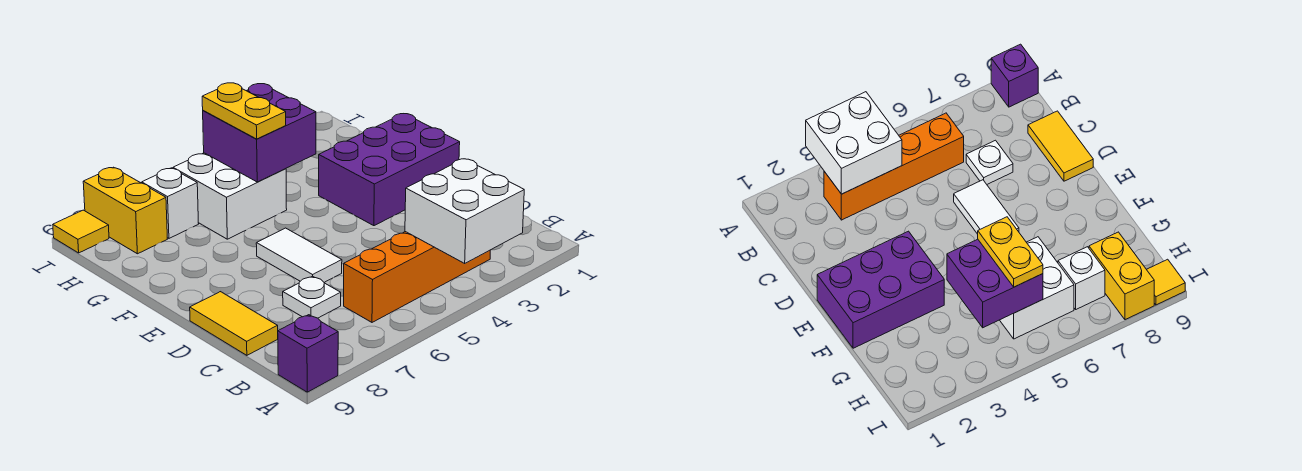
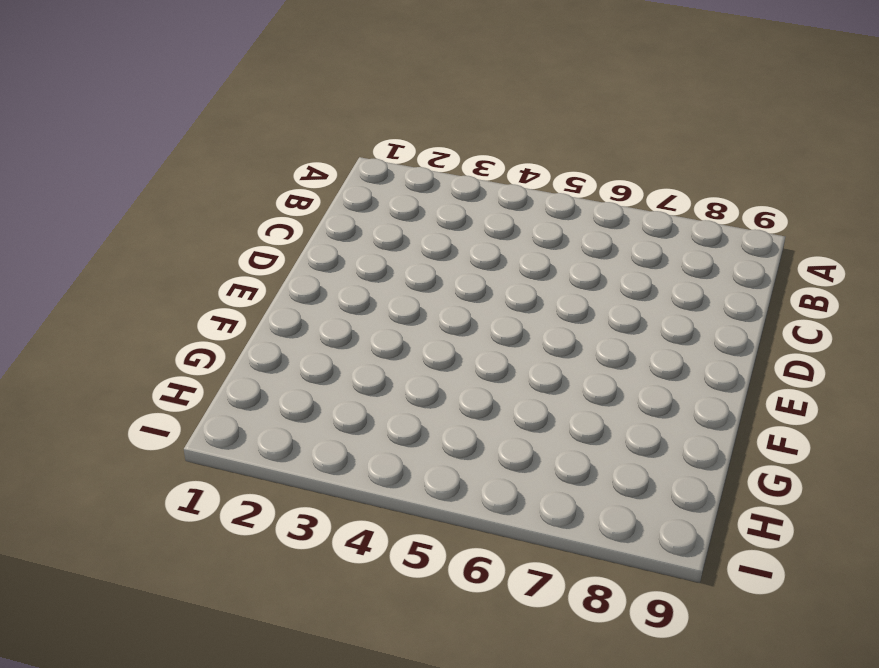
none -> purple 1x1 brick [278,315,338,392]
none -> orange 1x4 brick [344,232,490,322]
none -> white 1x1 plate [283,276,341,318]

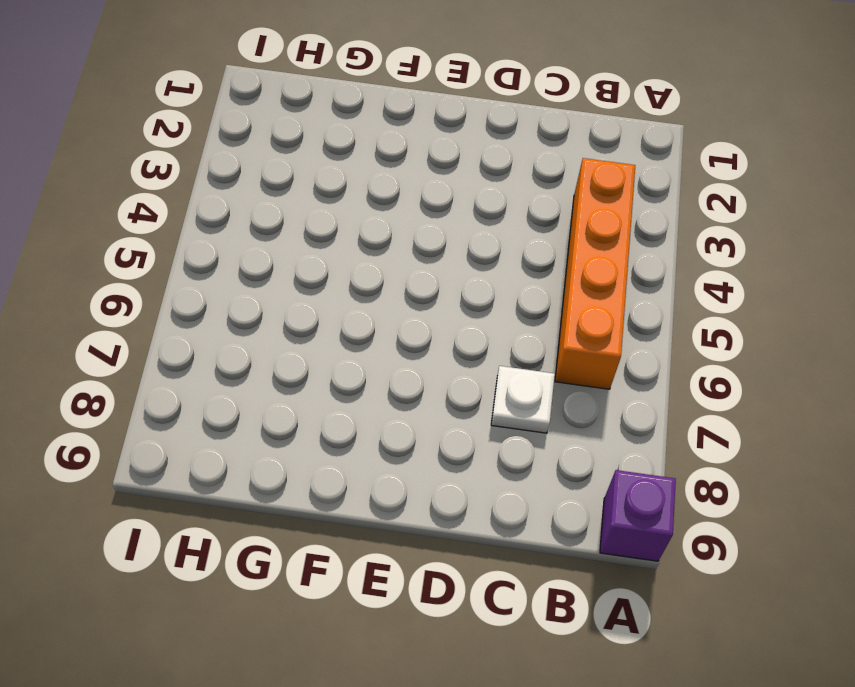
none -> yellow 1x2 tile [190,292,278,355]
none -> white 1x2 tile [256,228,342,282]
none -> purple 2x3 brick [319,114,460,226]

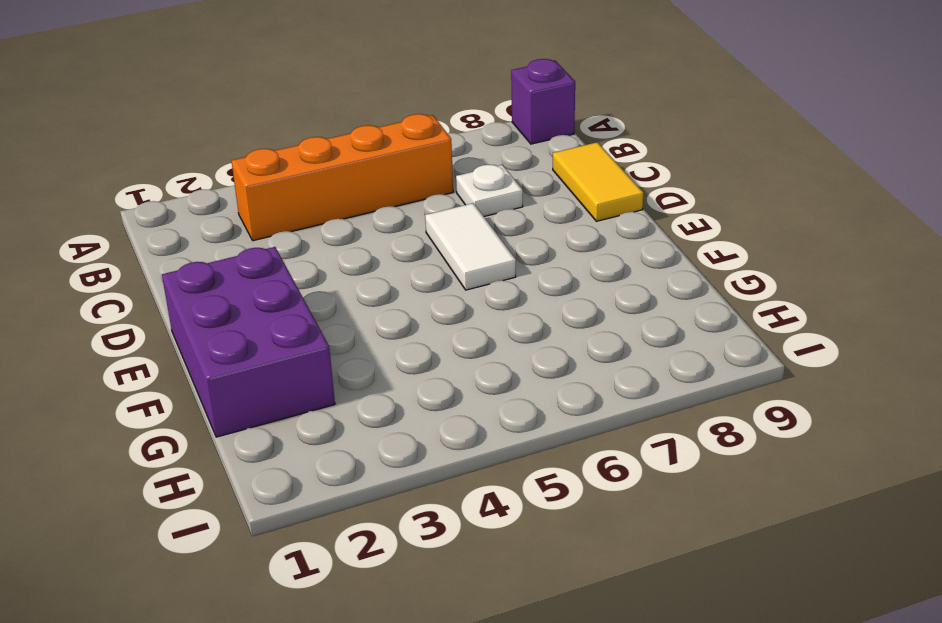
purple 2x3 brick [162,247,335,437] -> purple 2x3 brick turned to [319,114,460,226]
none -> white 2x2 brick [173,153,287,239]
none -> white 1x1 brick [142,168,198,238]
none -> yellow 1x2 brick [83,167,167,254]

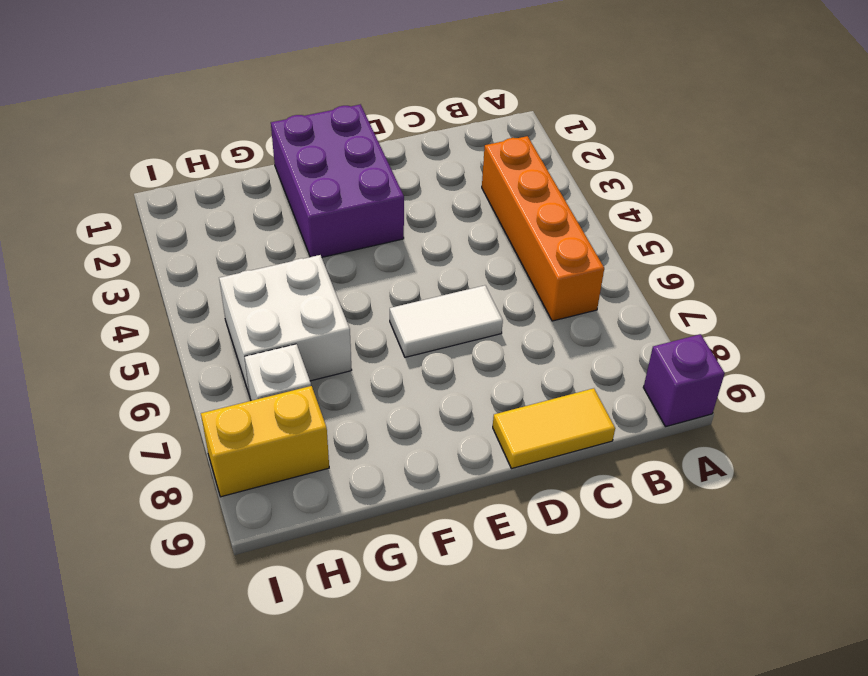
none -> white 1x1 plate [283,276,341,318]
none -> yellow 1x1 tile [53,210,109,253]
none -> white 2x2 brick [405,159,524,263]

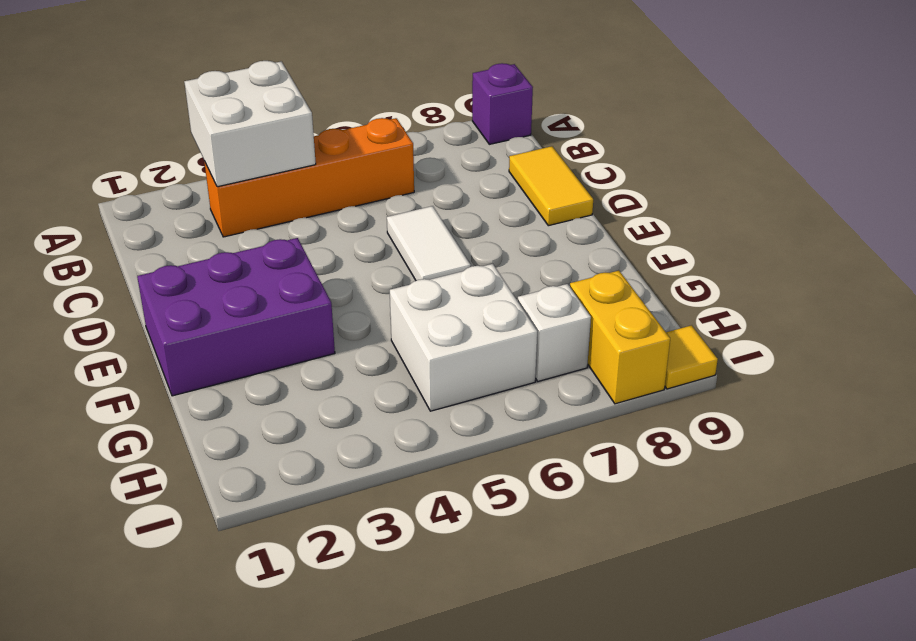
none -> white 1x1 plate [283,276,341,318]
none -> purple 2x2 brick [203,84,316,182]
none -> yellow 1x2 plate [202,83,286,139]

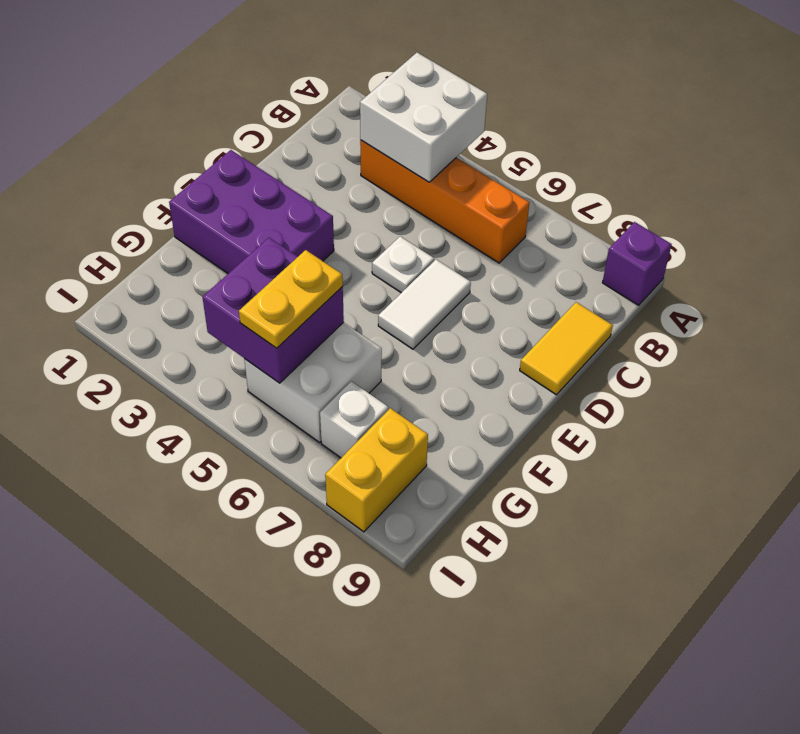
white 1x1 plate [372,236,434,293] -> white 1x1 plate moved to [283,276,341,318]
none -> yellow 1x1 tile [53,210,109,253]

